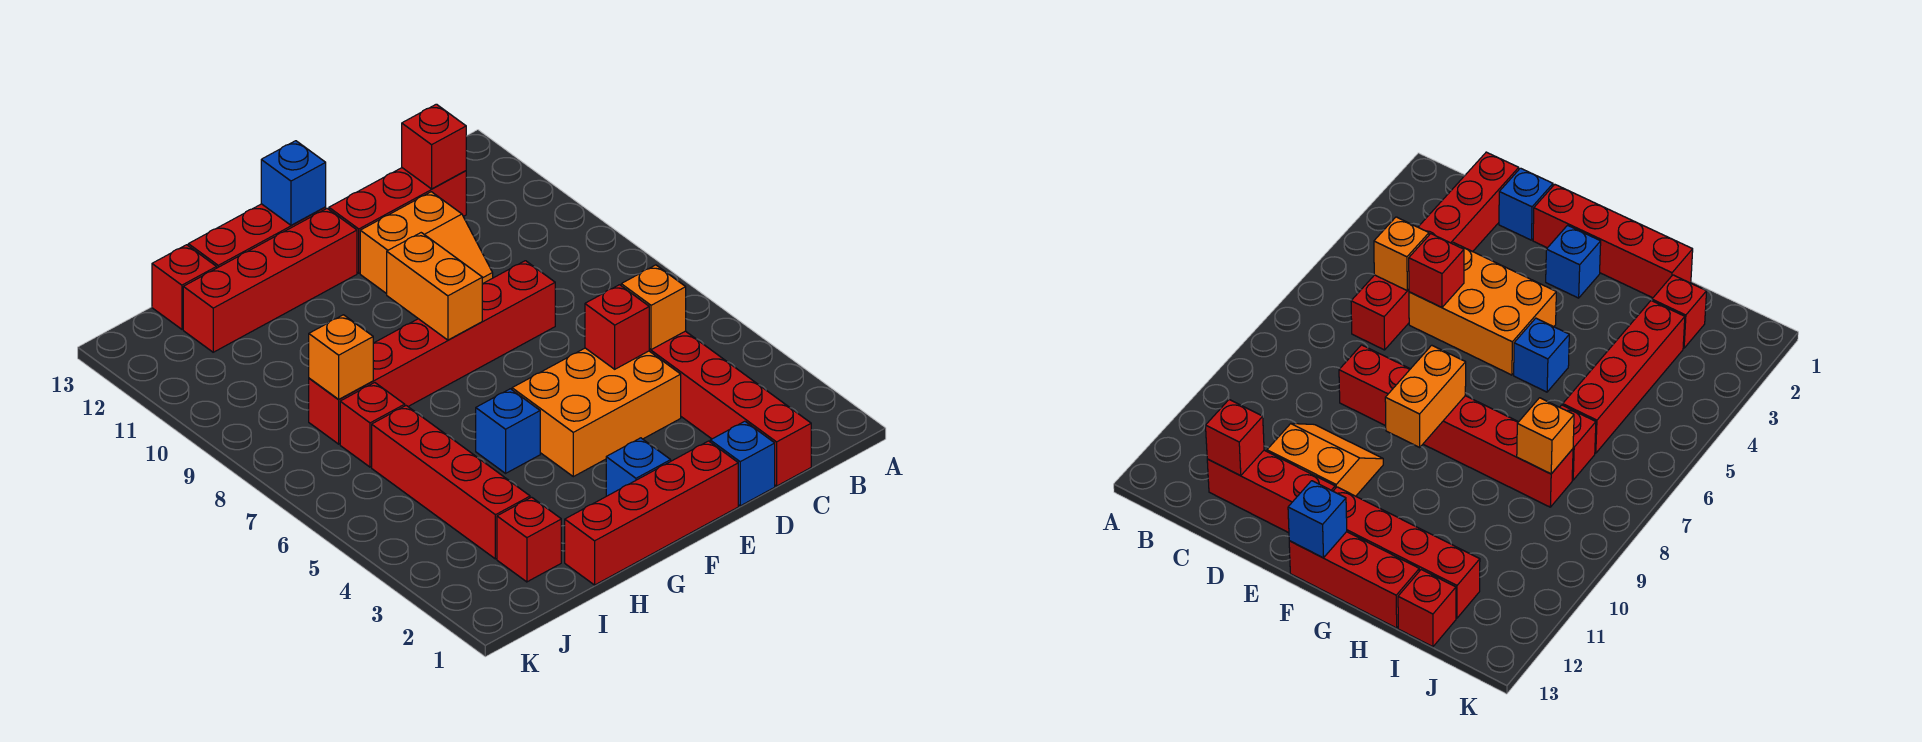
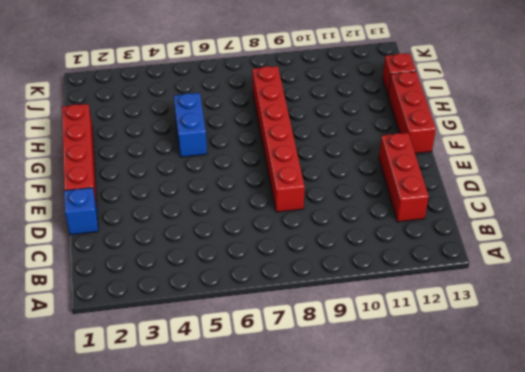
blue 1x2 brick [174,93,207,157] -> blue 1x1 brick [476,389,540,473]
none -> red 1x6 brick [649,331,811,486]
none -> orange 2x3 brick [512,348,681,477]
none -> orange 2x2 slope [360,192,493,294]

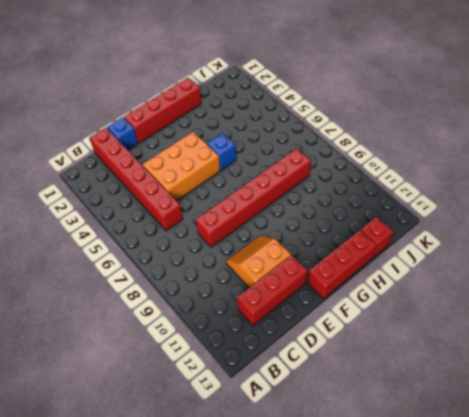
none -> blue 1x1 brick [606,438,671,496]
none -> red 1x4 brick [183,208,357,352]
none -> red 1x1 brick [497,497,561,582]

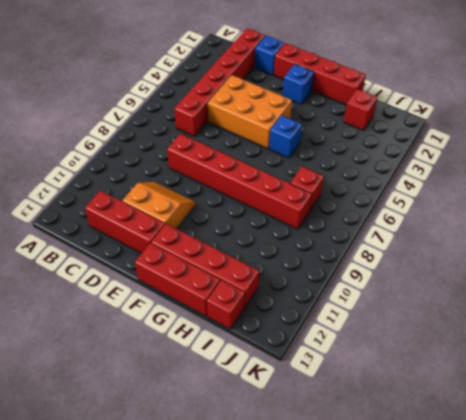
none -> red 1x4 brick [372,406,530,559]
none -> orange 1x1 brick [621,265,686,350]
none -> red 1x1 brick [402,104,466,189]

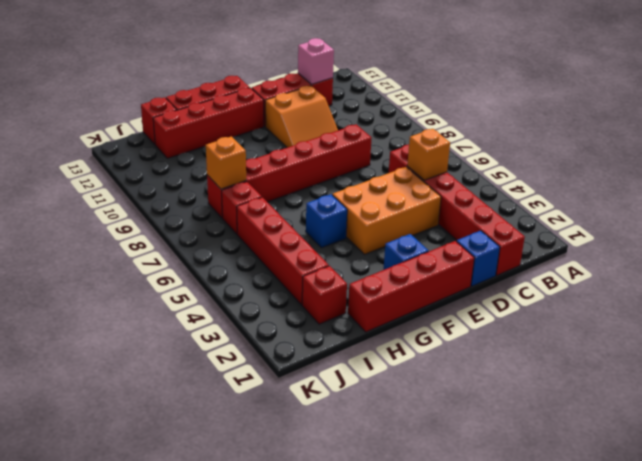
pink 1x1 brick [298,38,334,84] -> red 1x1 brick [402,104,466,189]
none -> red 1x1 brick [585,285,649,369]
none -> orange 1x2 brick [387,233,482,340]
none -> blue 1x1 brick [261,141,326,225]

